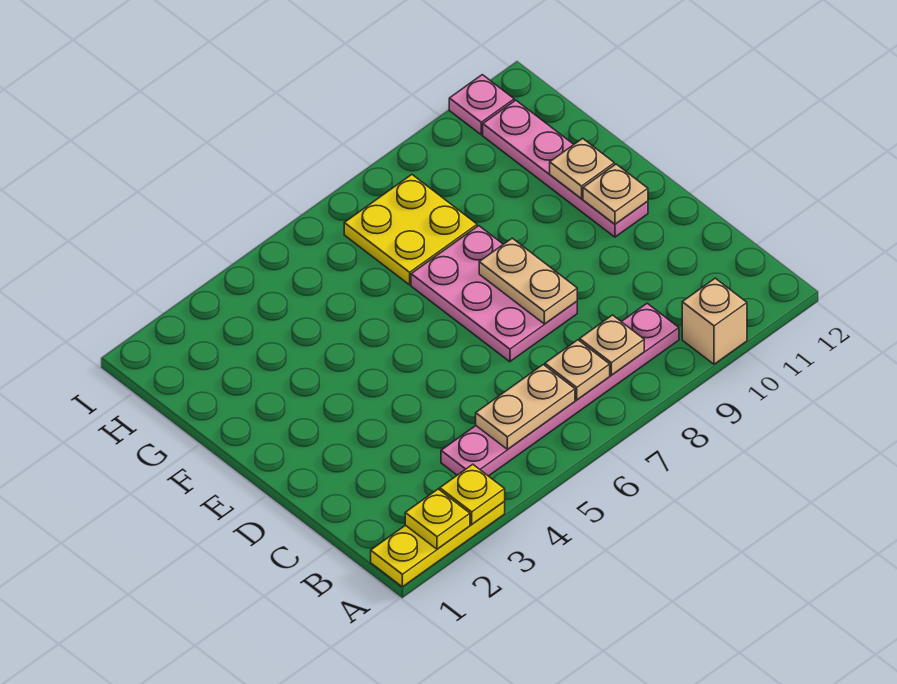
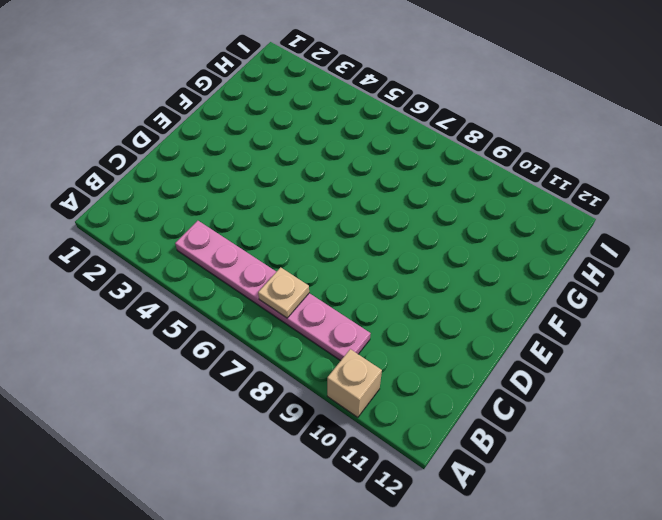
none -> yellow 1x3 plate [371,501,505,587]
none -> pink 2x3 plate [411,226,577,362]
none -> pink 1x4 plate [483,100,648,237]

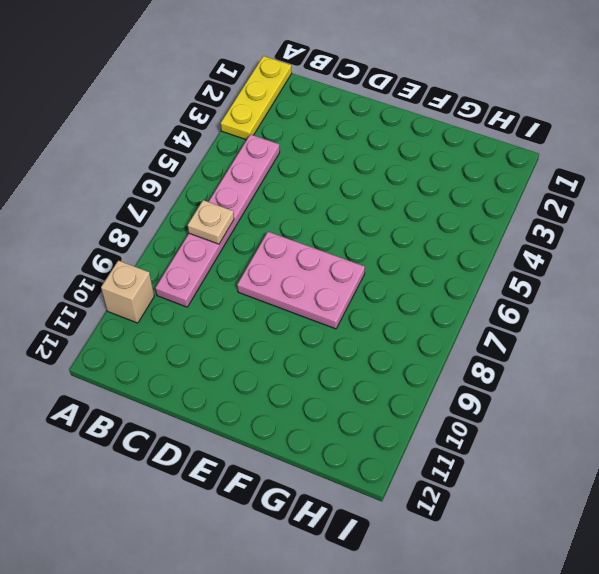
none -> pink 1x4 plate [483,100,648,237]
none -> yellow 2x2 plate [344,175,477,285]
none -> pink 1x1 plate [449,75,514,135]

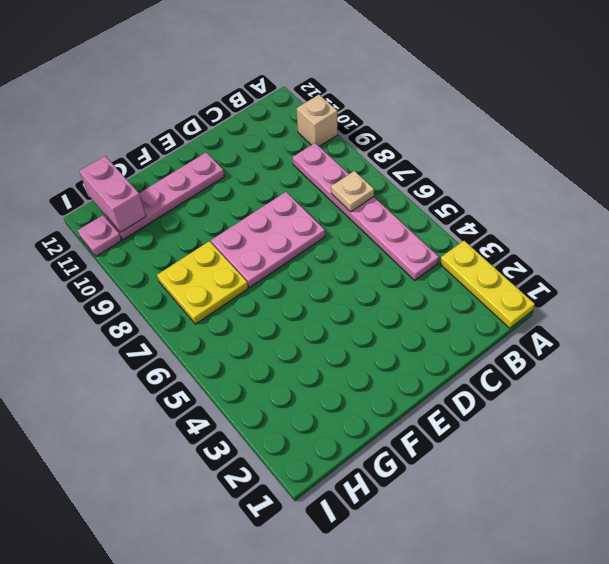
pink 1x2 brick [79,156,146,232] -> none
none -> yellow 1x1 plate [405,489,470,549]
none -> yellow 1x1 plate [440,464,505,524]
none -> tan 1x2 plate [476,365,575,449]

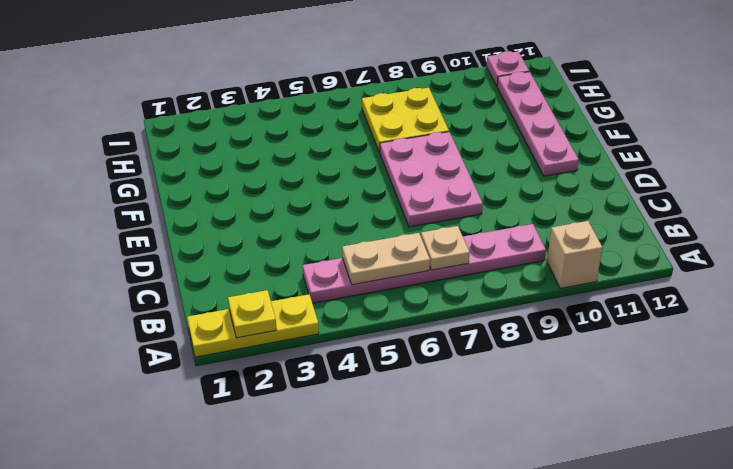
none -> yellow 1x1 plate [440,464,505,524]
none -> tan 1x1 plate [580,315,644,375]
none -> tan 1x2 plate [479,238,577,324]

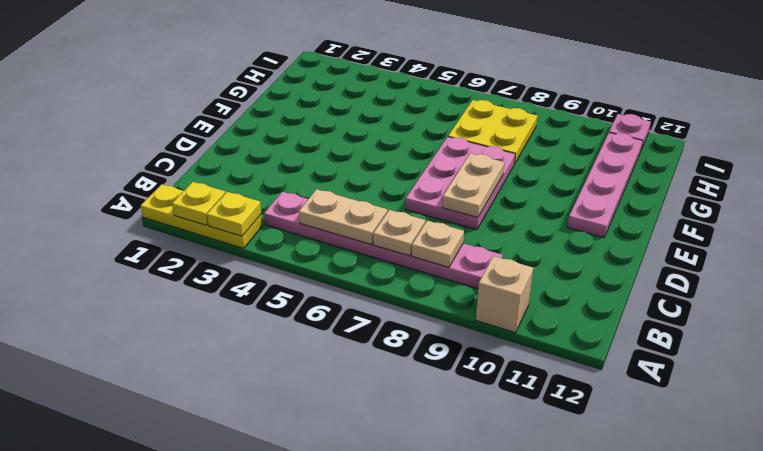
none -> tan 1x1 plate [583,164,648,224]
none -> tan 1x1 plate [550,138,614,199]

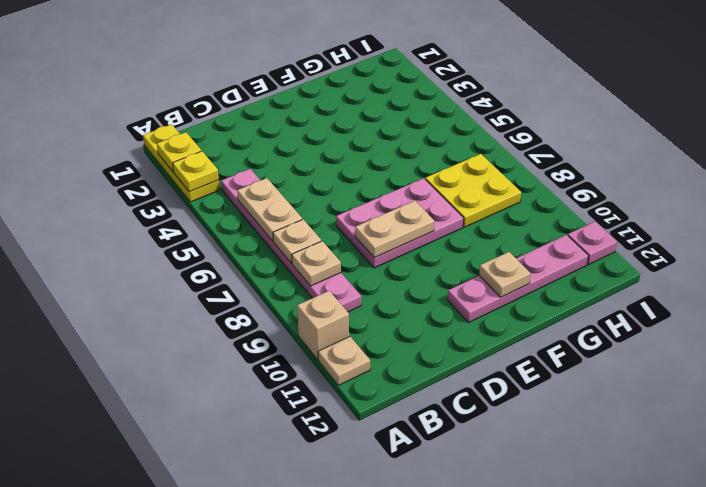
tan 1x1 plate [318,336,370,385] -> tan 1x1 plate moved to [583,164,648,224]

